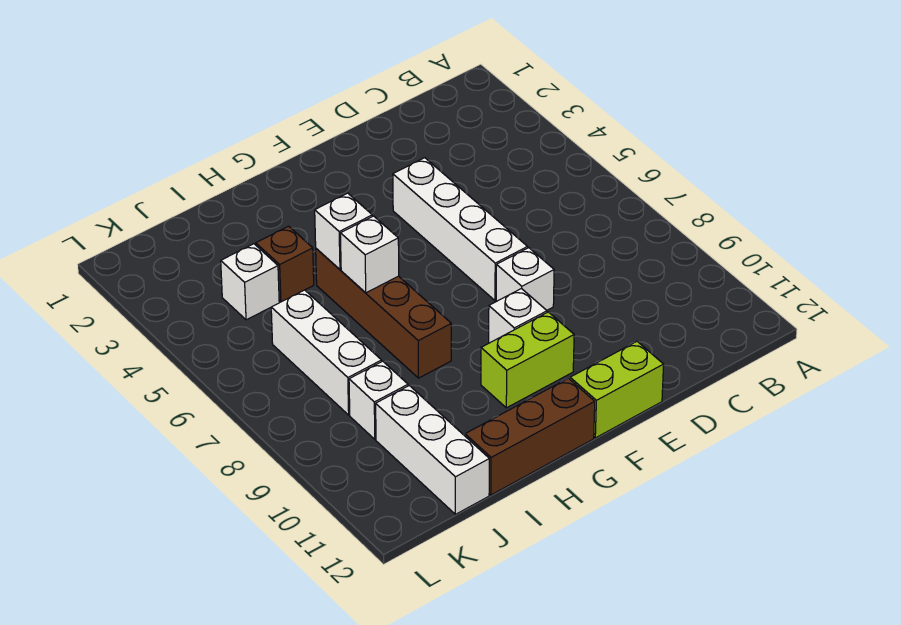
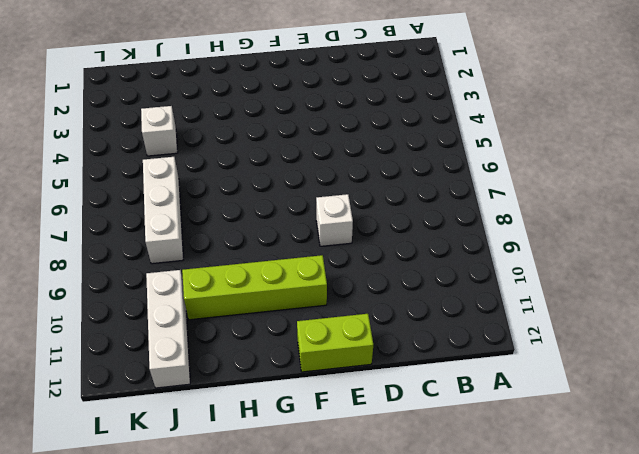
lime 1x4 brick [182,255,327,320] -> lime 1x2 brick [481,312,574,408]
none -> white 1x4 brick [393,158,528,300]
none -> white 1x1 brick [489,288,547,343]
none -> brown 1x3 brick [465,378,595,495]

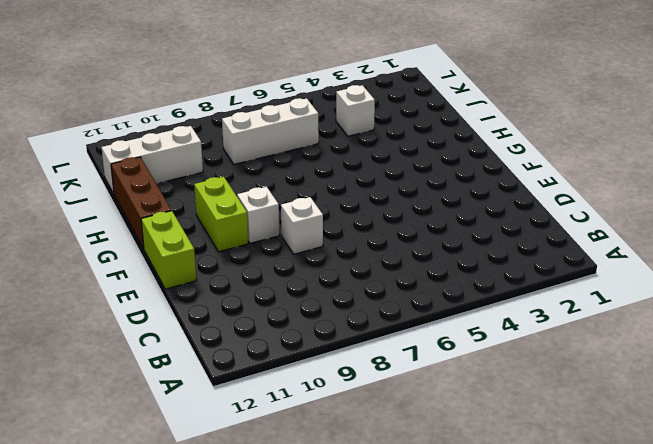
none -> white 1x4 brick [393,158,528,300]
none -> brown 1x4 brick [316,249,451,378]
none -> brown 1x1 brick [256,226,314,302]

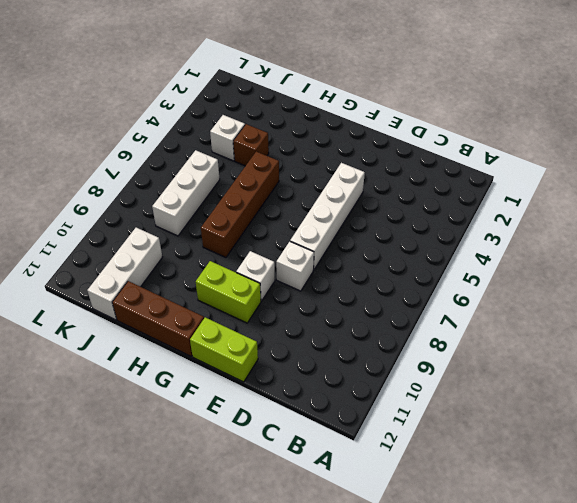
none -> white 1x1 brick [349,361,408,439]
none -> white 1x1 brick [315,193,372,269]
none -> white 1x1 brick [340,216,399,293]

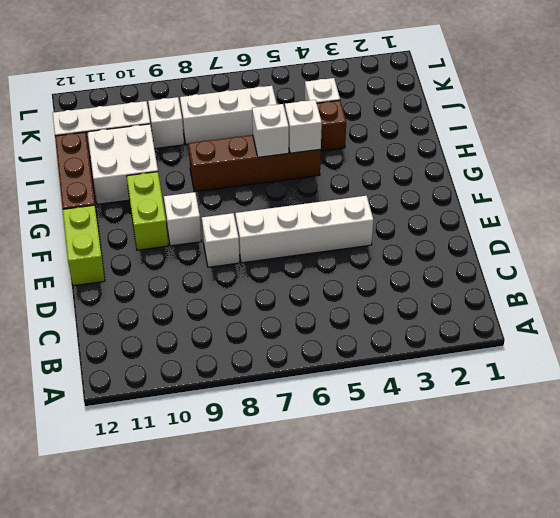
white 2x2 brick [87,124,158,204] -> none

